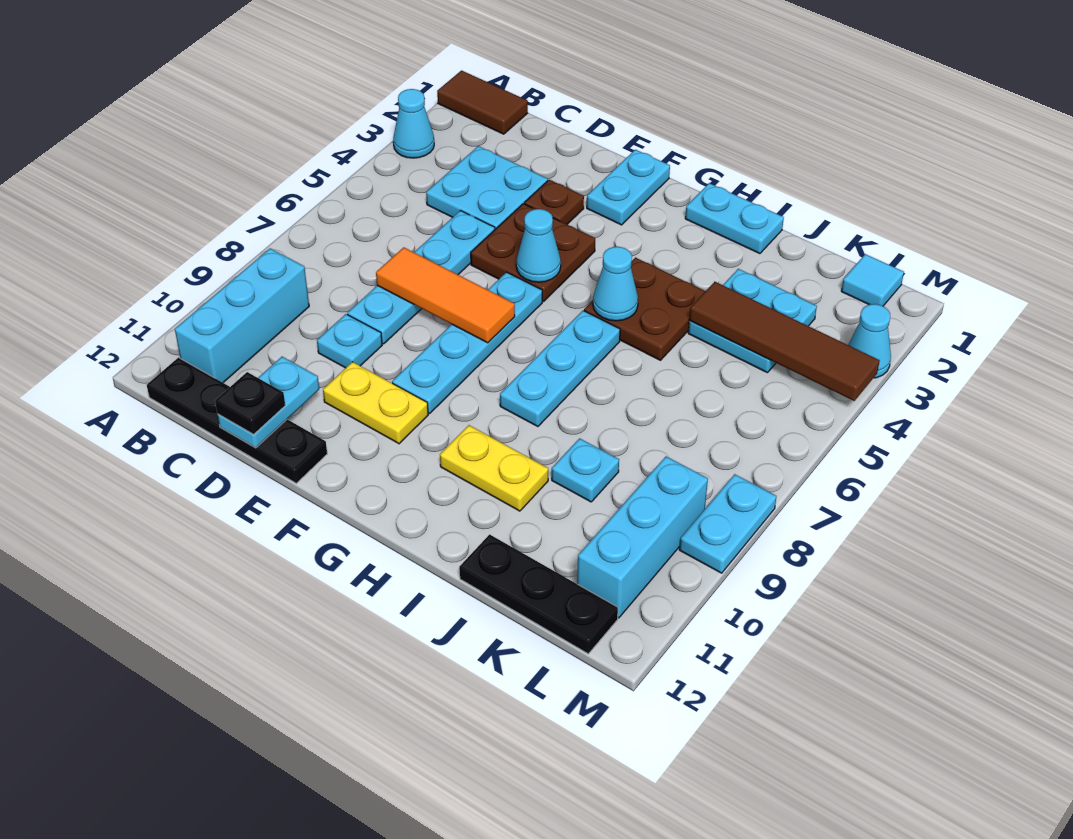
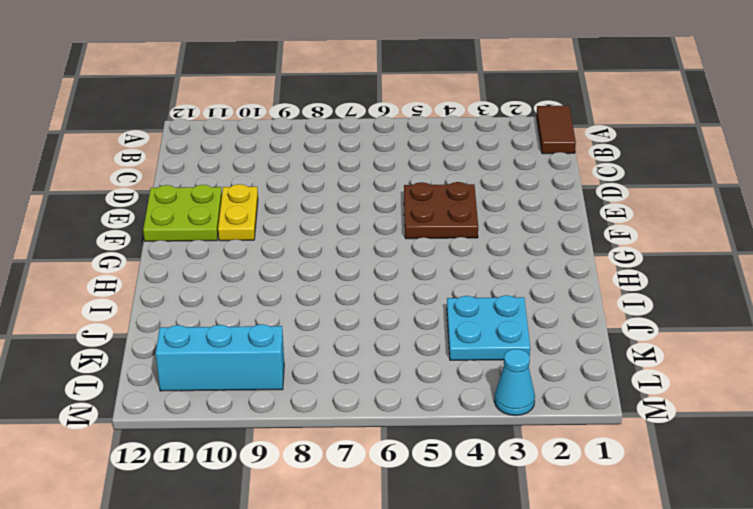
lime 2x2 plate [143,185,222,241] -> black 1x4 plate [147,358,327,483]
none -> cyan 1x1 cone [393,89,434,158]
none -> cyan 1x3 brick [175,248,309,383]
none -> cyan 2x2 plate [426,146,548,229]

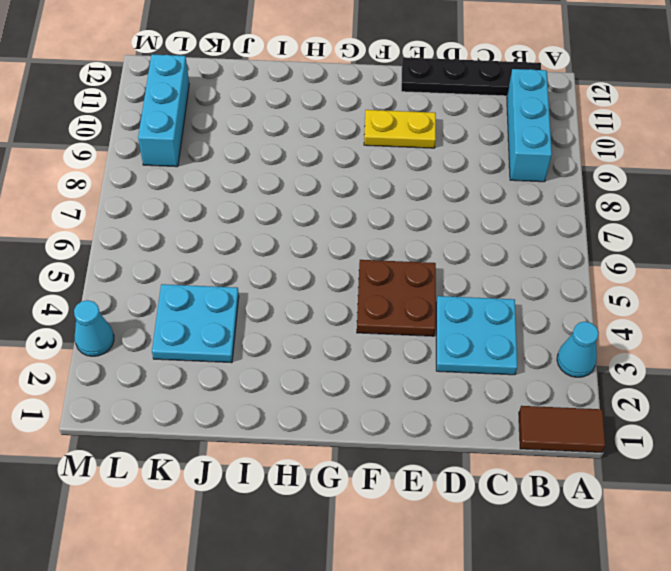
none -> cyan 1x4 plate [347,211,495,344]
none -> cyan 1x1 plate [317,314,382,368]
none -> brown 1x1 plate [525,180,584,224]

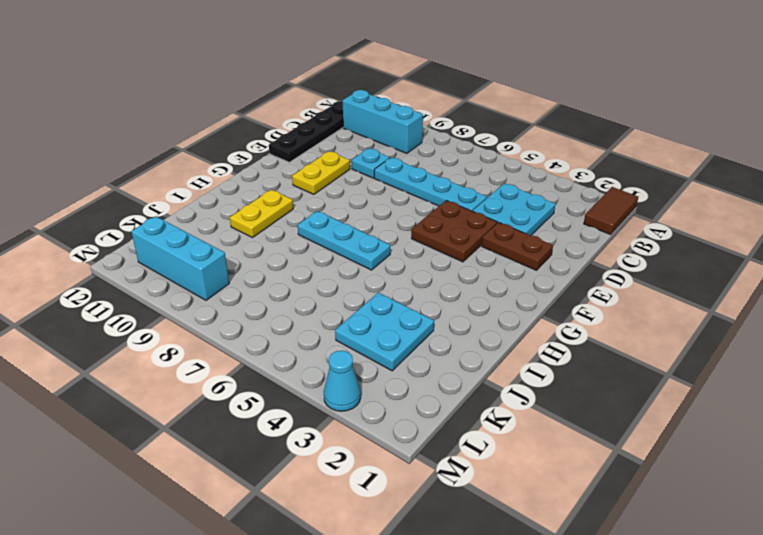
brown 1x2 plate [482,222,553,270] -> brown 1x1 plate [525,180,584,224]
none -> cyan 1x1 cone [393,89,434,158]
none -> cyan 1x2 plate [587,150,670,225]
none -> cyan 1x4 plate [392,272,542,414]

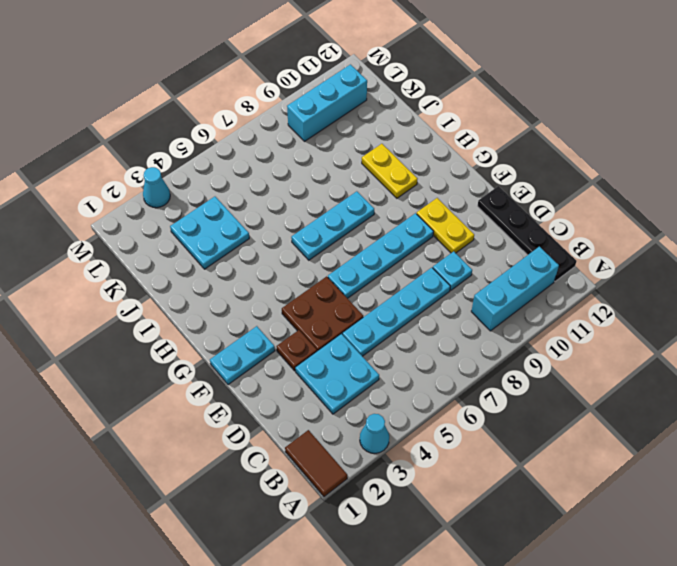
none -> cyan 1x2 plate [685,183,784,254]
none -> brown 2x2 plate [584,258,705,360]
none -> cyan 1x1 plate [552,438,619,502]

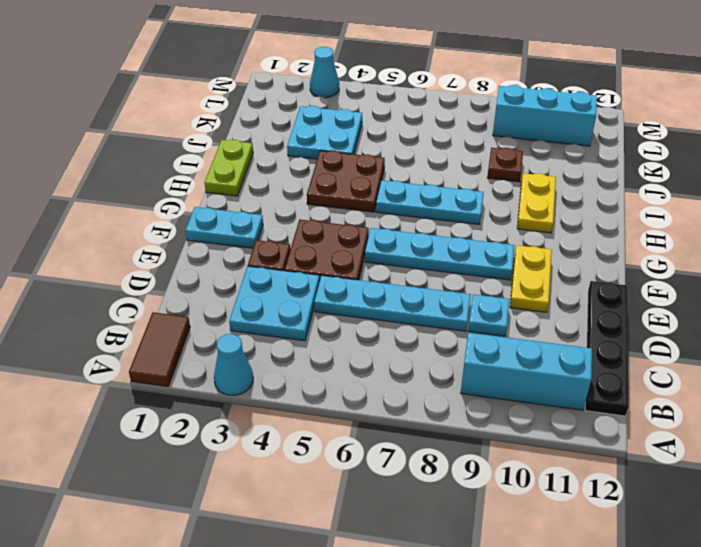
lime 1x2 plate [204,140,253,196] -> cyan 1x2 plate [685,183,784,254]
brown 1x1 plate [487,148,523,182] -> cyan 1x1 plate [552,438,619,502]
none -> black 1x3 plate [459,534,618,654]
none -> cyan 1x1 tile [841,254,904,306]
none -> cyan 1x2 plate [680,474,777,573]

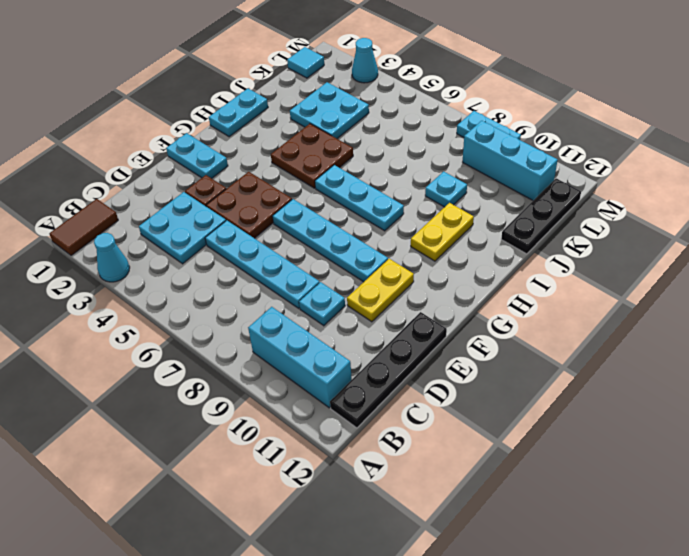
none -> orange 1x3 tile [376,247,515,343]
none -> cyan 1x2 plate [218,357,319,448]
none -> cyan 1x1 cone [516,209,561,282]

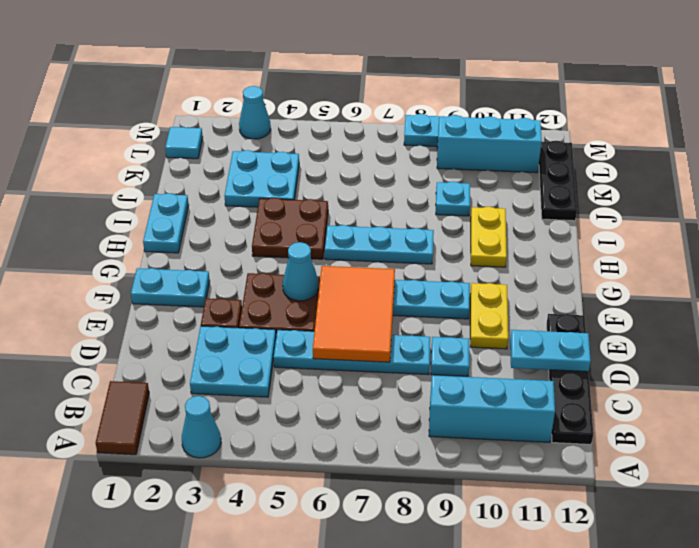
orange 2x3 tile [313,266,395,362] -> orange 1x3 tile [376,247,515,343]
none -> cyan 1x1 cone [593,247,638,321]
none -> brown 1x4 tile [689,282,880,401]
none -> black 1x1 plate [215,372,285,435]

